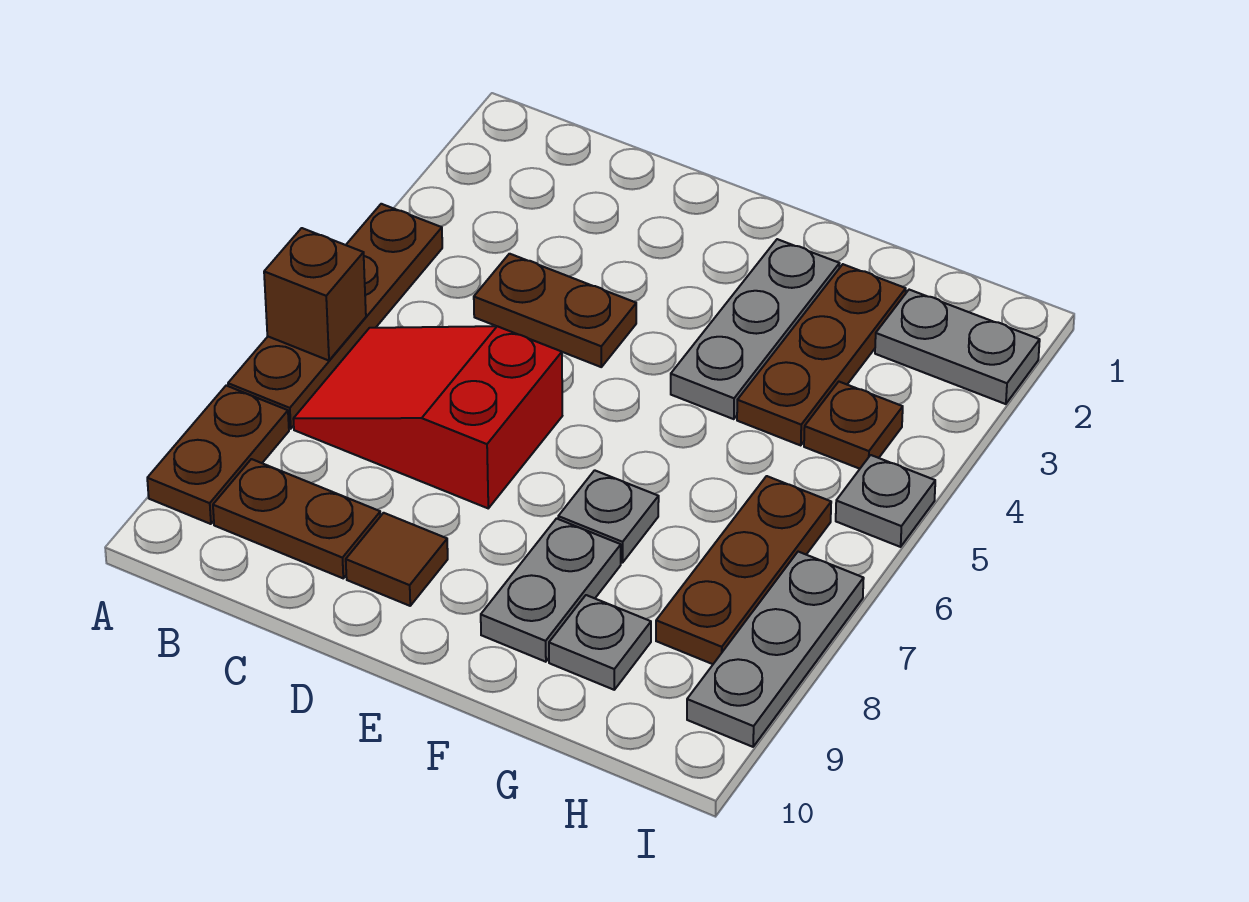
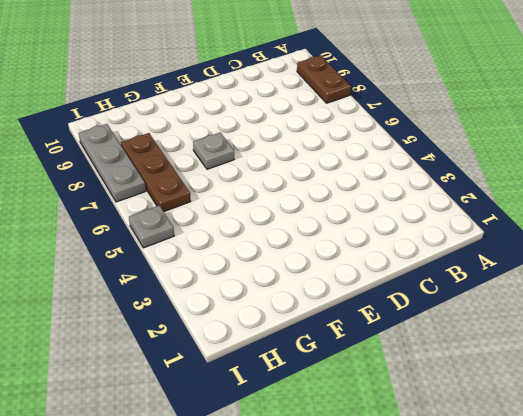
none -> brown 1x4 plate [228,204,442,429]
none -> red 2x3 slope [293,326,562,508]
none -> brown 1x2 plate [213,459,381,578]

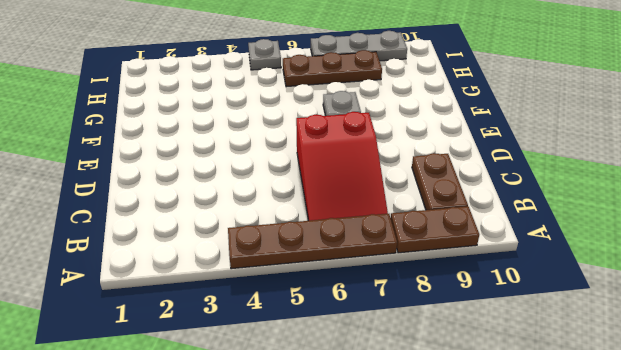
none -> brown 1x2 plate [474,254,636,367]
none -> brown 1x1 tile [346,513,448,606]
none -> grey 1x3 plate [671,239,840,419]

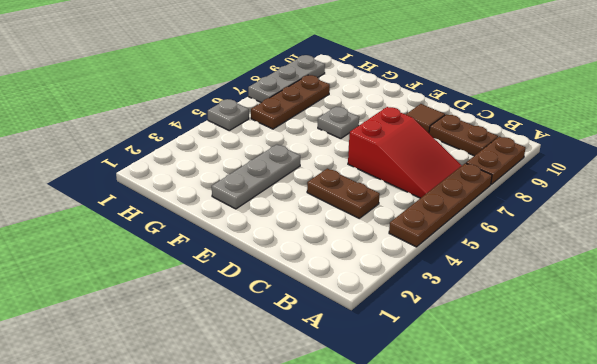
none -> grey 1x2 plate [481,519,621,662]
none -> brown 1x3 plate [737,264,906,445]
none -> grey 1x1 plate [549,595,651,690]

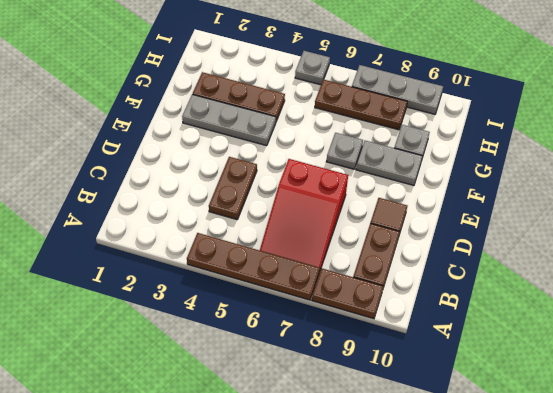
none -> grey 1x2 plate [875,290,1040,404]
none -> brown 1x1 plate [804,382,903,469]
none -> brown 1x1 brick [264,228,366,361]

